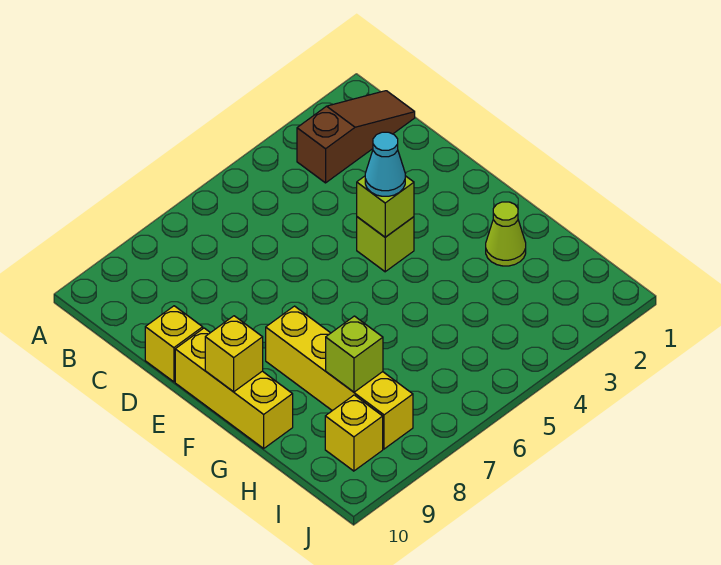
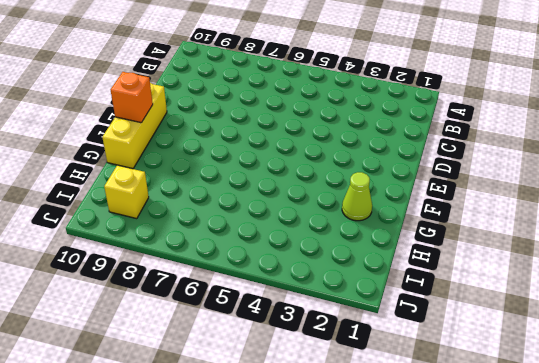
orange 1x1 brick [111,72,153,123] -> yellow 1x1 brick [205,316,263,392]
none -> brown 1x3 slope [297,91,415,183]
none -> yellow 1x1 brick [145,306,203,382]

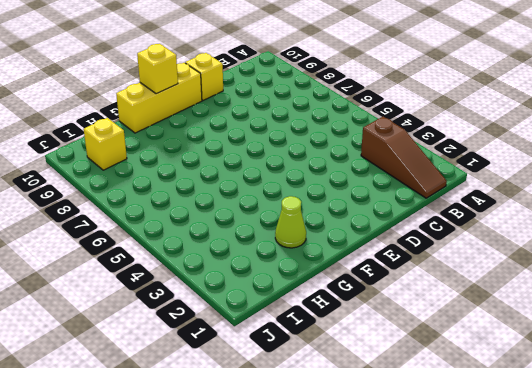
none -> lime 1x1 brick [357,217,414,272]
none -> yellow 1x4 brick [266,306,413,449]

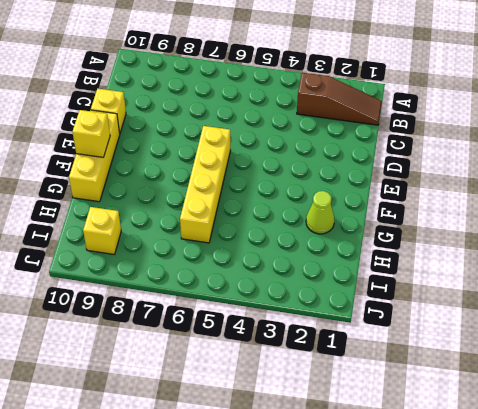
yellow 1x4 brick [180,126,231,243] -> yellow 1x4 brick moved to [266,306,413,449]
none -> lime 1x1 brick [357,217,414,272]
none -> lime 1x1 brick [357,176,414,237]

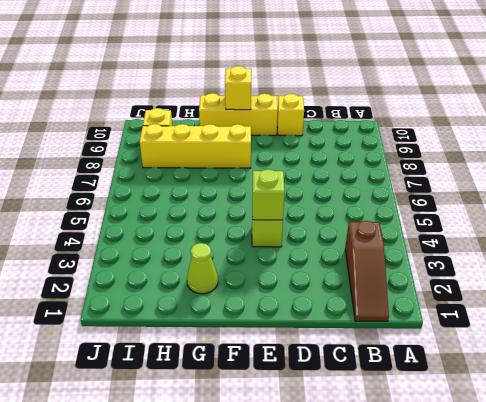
none -> lime 1x1 brick [326,316,383,392]
none -> cyan 1x1 cone [365,132,405,196]

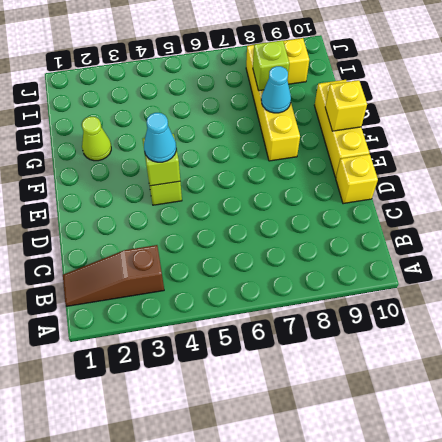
cyan 1x1 cone [261,66,291,113] -> none

